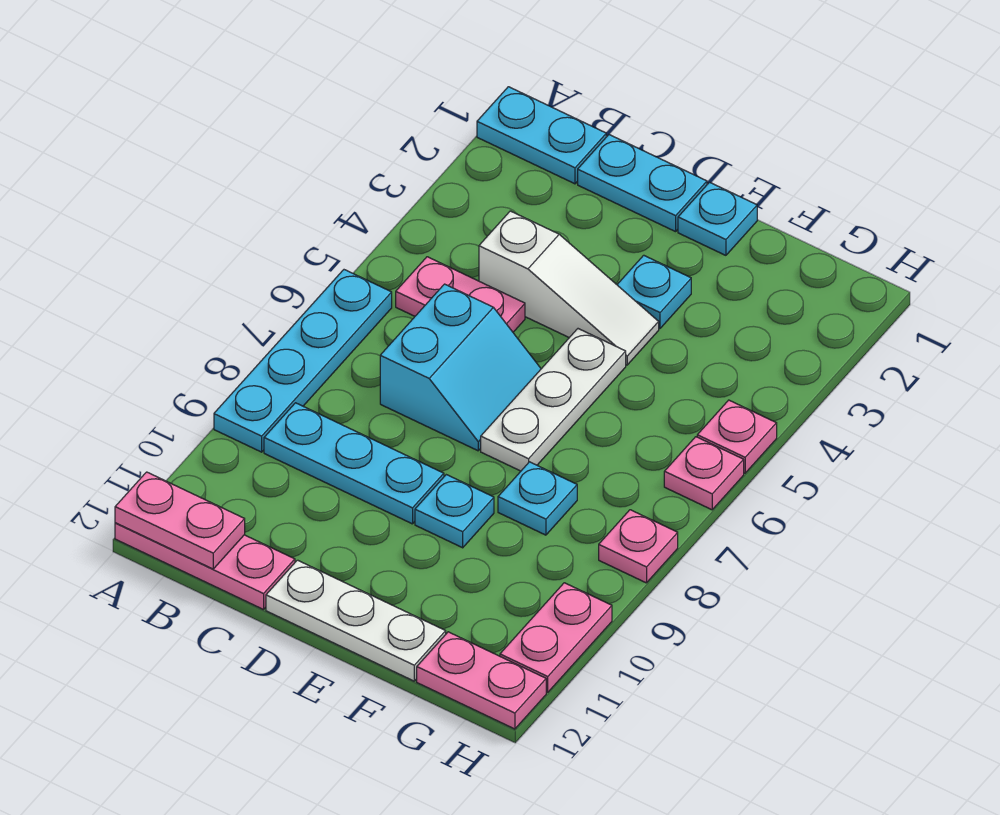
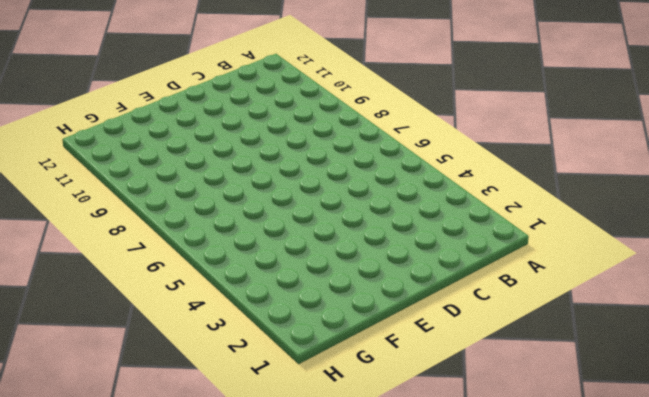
none -> cyan 1x2 plate [477,87,606,184]
none -> cyan 1x4 plate [214,270,392,452]
none -> pink 1x3 plate [115,523,295,610]

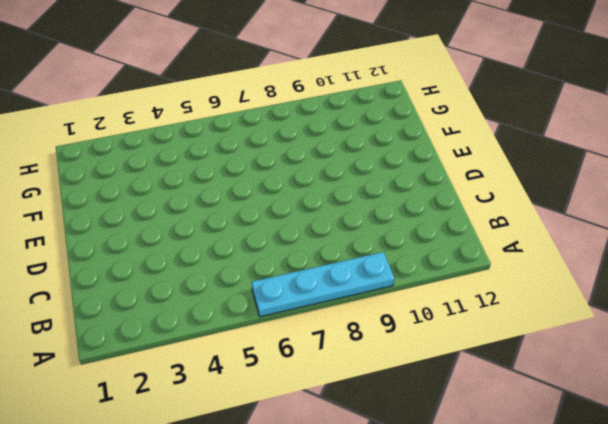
none -> cyan 1x2 plate [477,87,606,184]
none -> pink 1x3 plate [115,523,295,610]
none -> pink 1x2 plate [396,257,525,332]

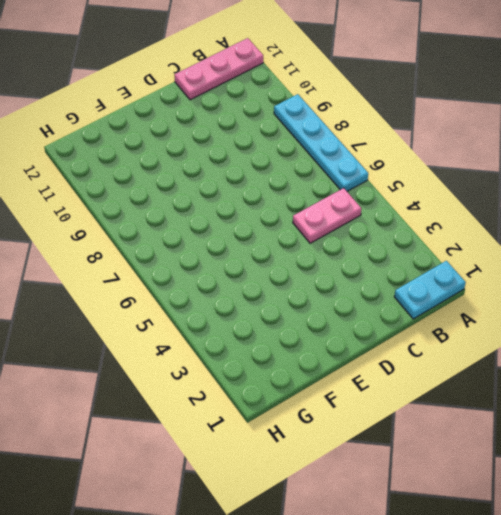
none -> cyan 1x3 plate [264,403,444,524]
none -> cyan 1x2 plate [578,135,707,232]
none -> white 1x3 slope [479,211,659,365]

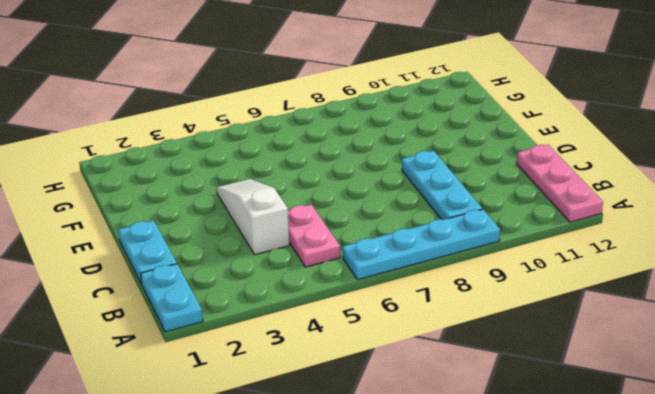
none -> cyan 2x2 slope [380,284,541,451]
none -> white 1x3 plate [266,560,446,681]
none -> cyan 1x1 plate [678,182,757,255]

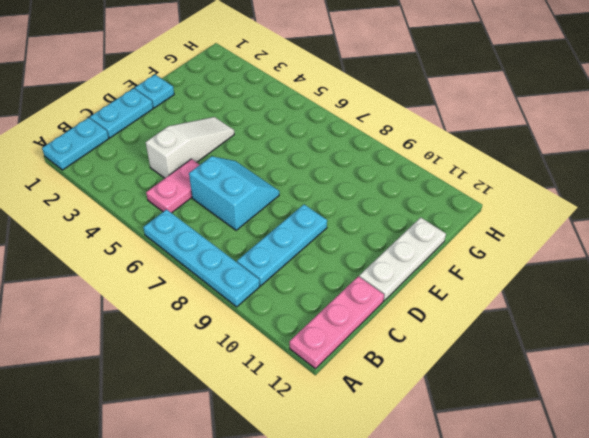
none -> cyan 1x1 plate [617,255,691,328]
none -> white 1x3 plate [481,329,626,471]
none -> cyan 1x1 plate [415,475,494,548]

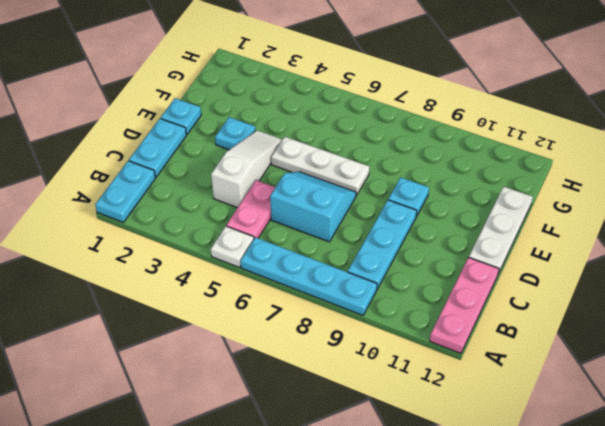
white 1x1 plate [211,226,254,268] -> none
none -> cyan 1x1 plate [498,462,577,535]
none -> pink 1x2 plate [417,632,546,729]
none -> pink 1x1 plate [697,400,777,473]

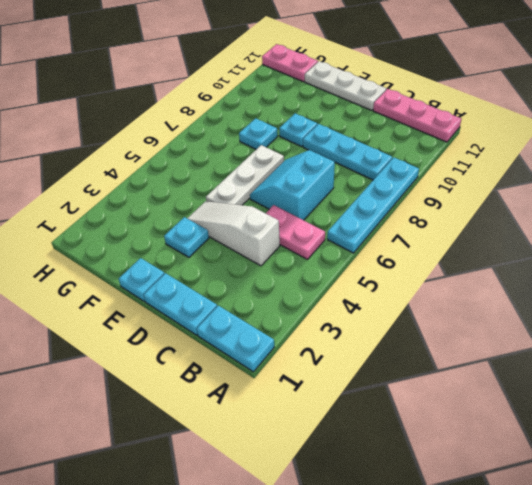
none -> pink 1x1 plate [697,400,777,473]
none -> pink 1x1 plate [664,437,744,510]
none -> pink 1x1 plate [599,510,678,583]

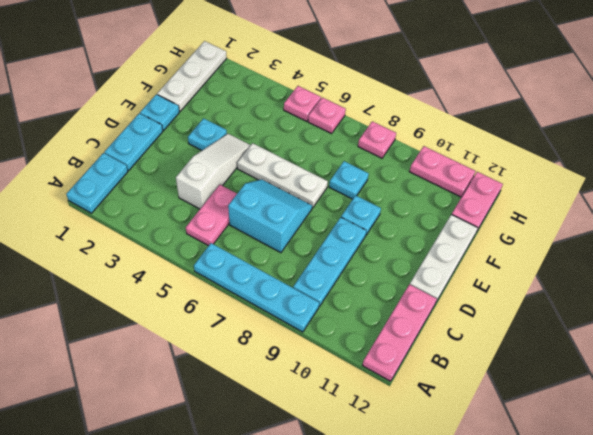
white 1x3 plate [157,41,227,111] -> none
none -> pink 1x2 plate [115,472,245,569]

